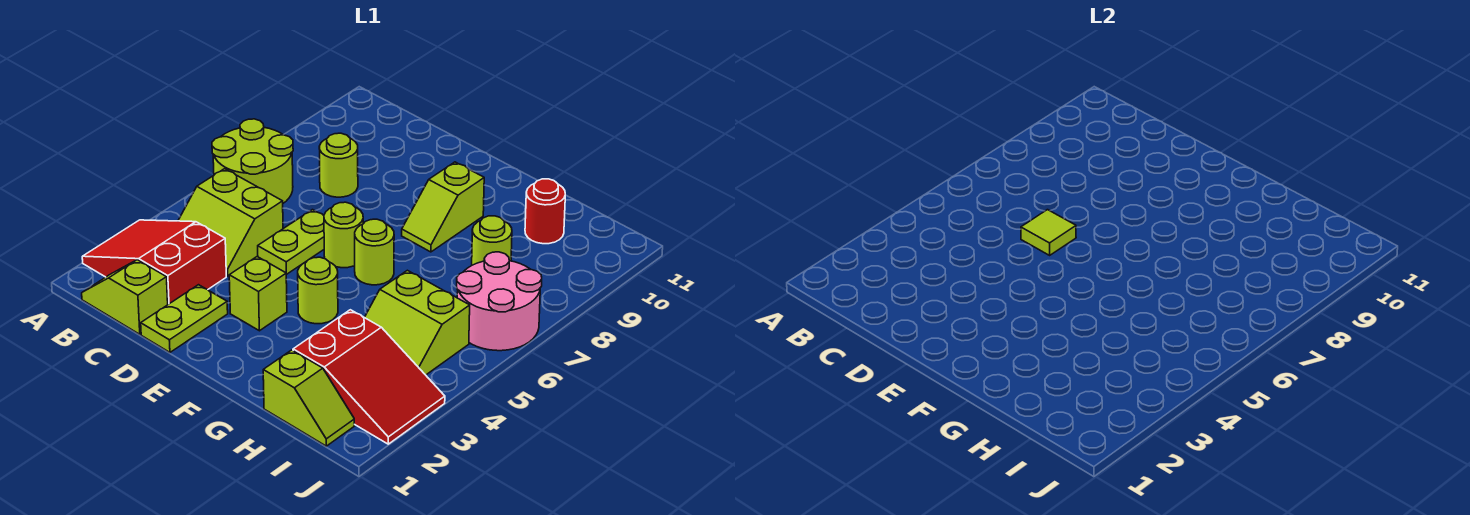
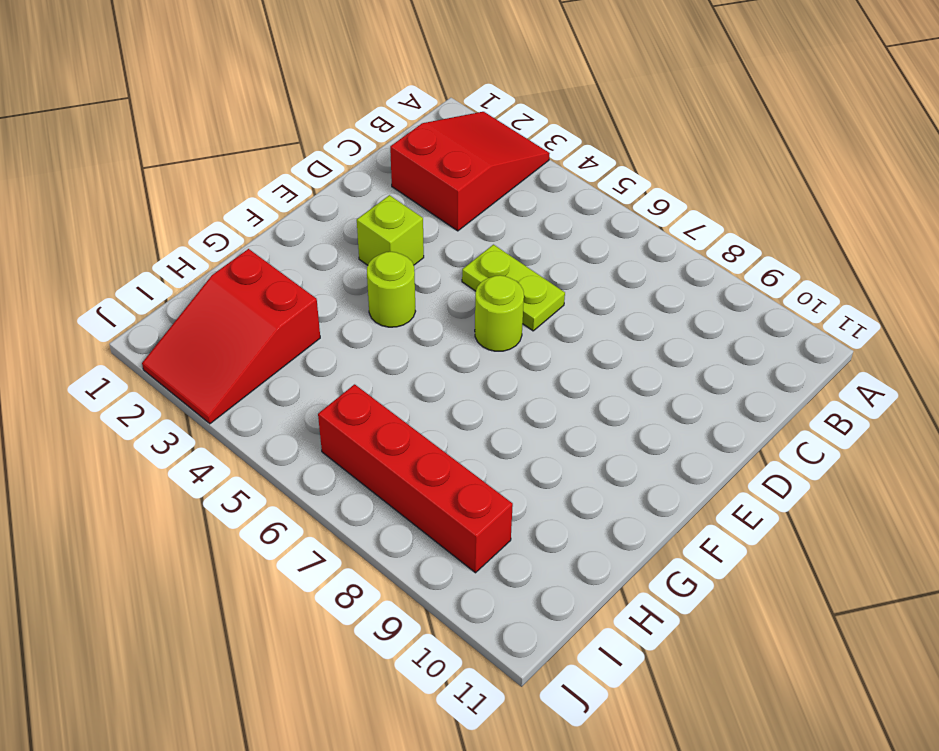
red 1x4 brick [318,384,513,573] -> pink 2x2 round brick [457,252,542,351]
none -> lime 2x2 round brick [212,119,293,203]
none -> lime 1x2 slope [82,260,168,334]
none -> lime 2x2 slope [178,169,283,276]

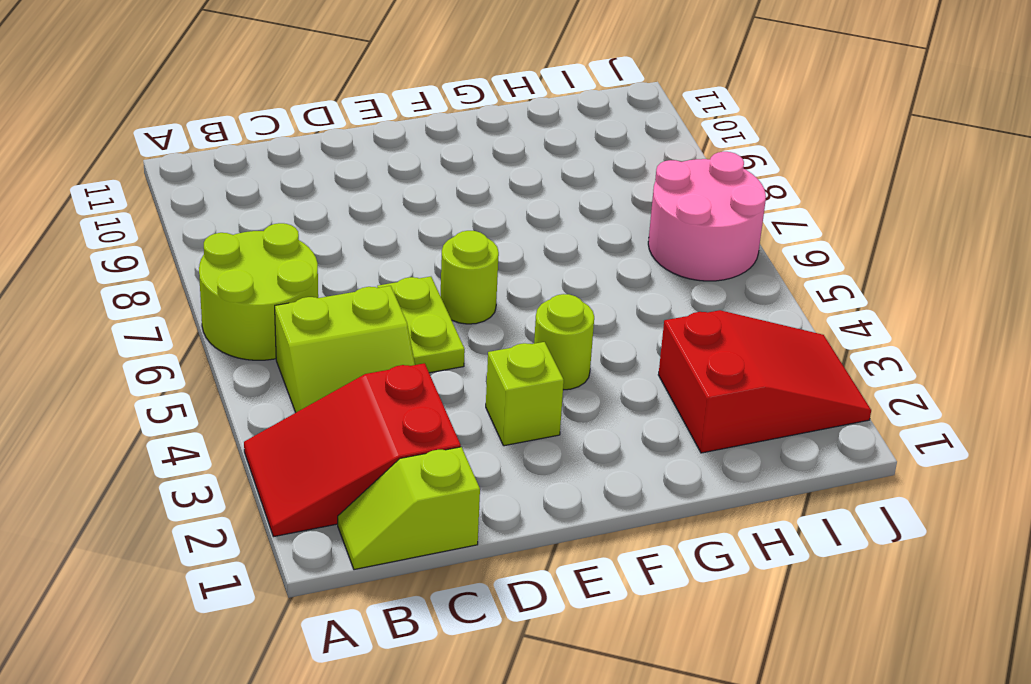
none -> lime 1x1 round brick [319,133,358,197]
none -> lime 1x2 plate [141,285,228,352]
none -> lime 1x1 round brick [355,219,394,285]

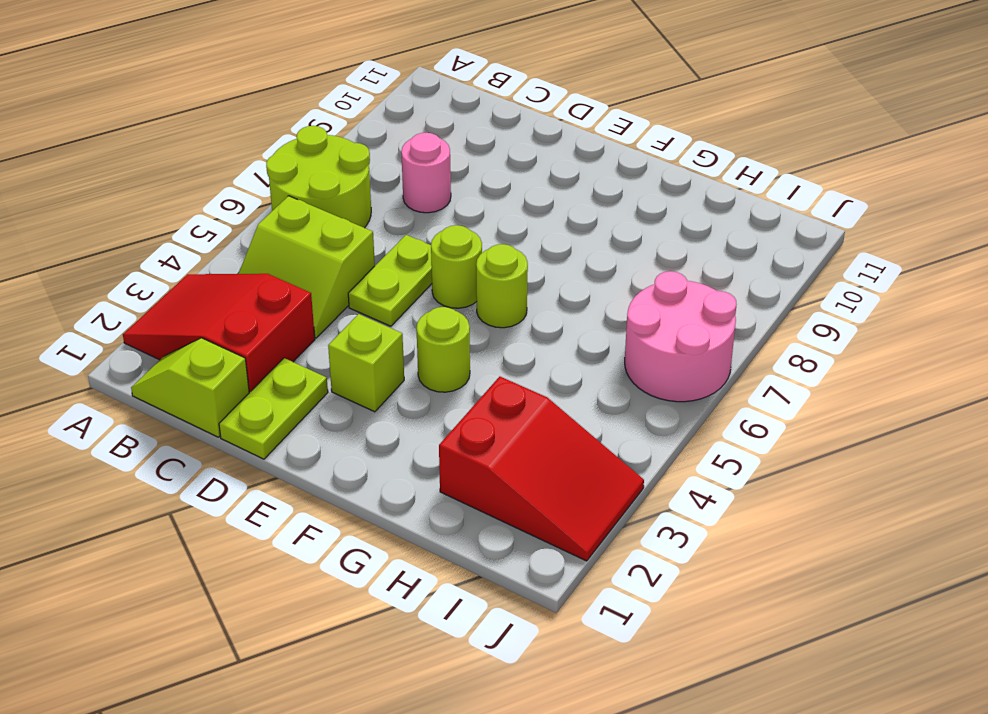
pink 1x1 round brick [401,133,451,213] -> lime 1x1 round brick [319,133,358,197]
none -> lime 1x2 slope [402,162,484,252]
none -> lime 1x2 slope [263,350,355,446]
none -> lime 2x2 slope [365,270,470,375]

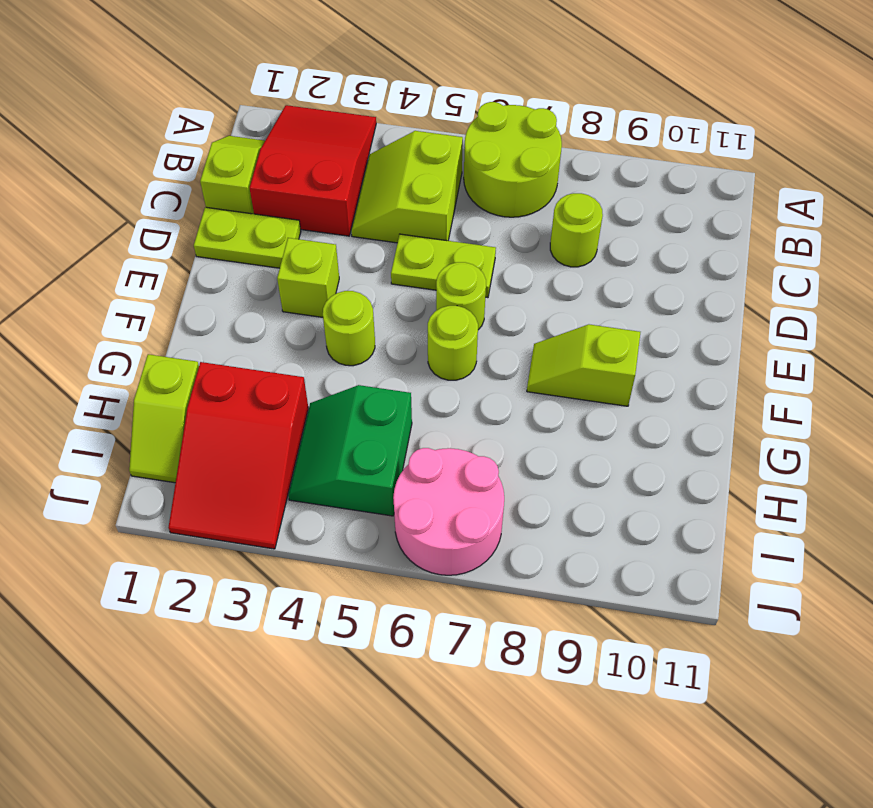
green 2x2 slope [288,385,412,516] -> lime 2x2 slope [365,270,470,375]
none -> lime 1x1 round brick [472,216,512,265]
none -> red 1x1 round brick [525,179,565,244]
none -> lime 1x1 tile [1021,210,1076,255]

